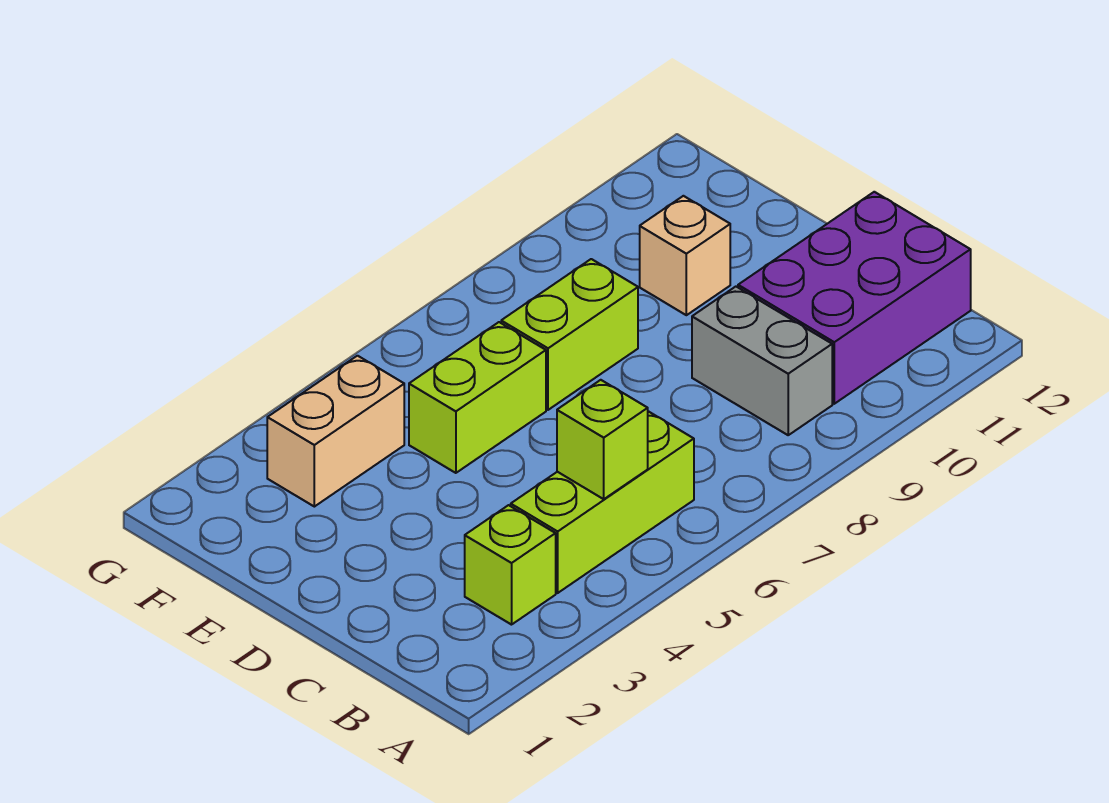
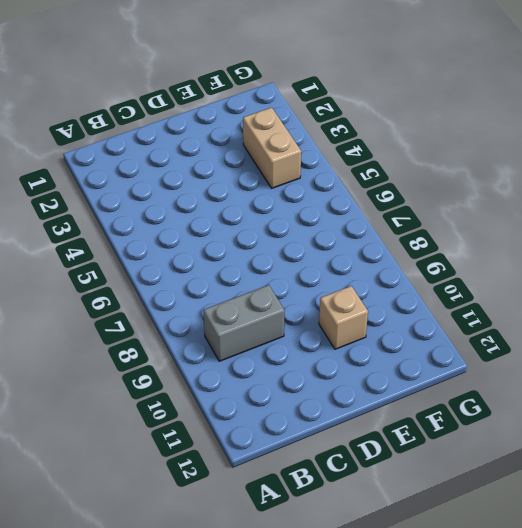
none -> lime 1x1 brick [465,505,556,625]
none -> lime 1x3 brick [511,411,694,593]

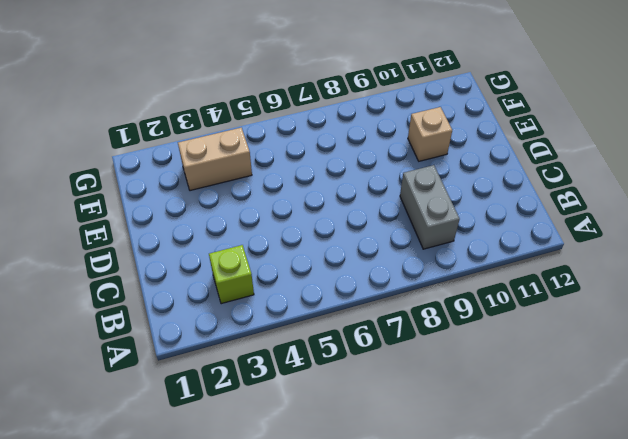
none -> lime 1x3 brick [511,411,694,593]
none -> purple 2x3 brick [738,192,971,404]

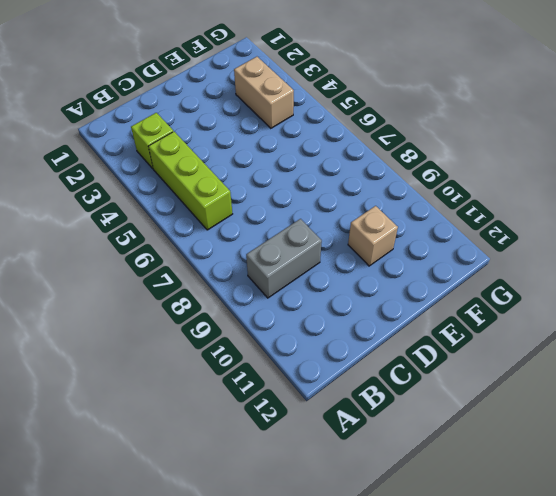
none -> purple 2x3 brick [738,192,971,404]
none -> lime 1x2 brick [409,322,546,473]

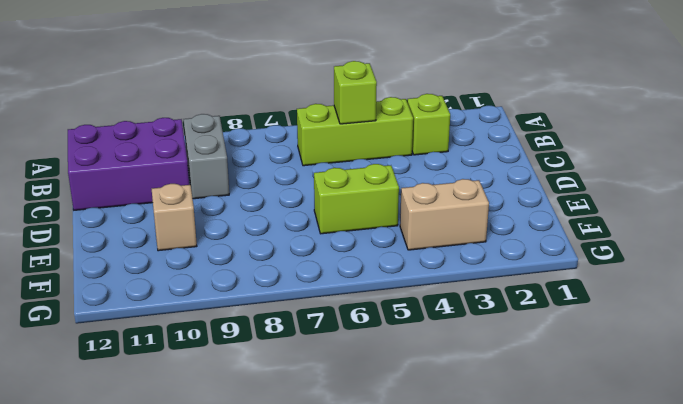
none -> lime 1x2 brick [501,259,638,410]

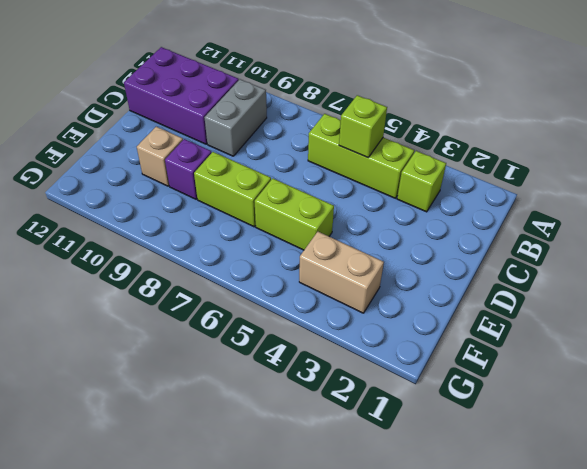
purple 1x1 brick [165,139,212,199] -> none

